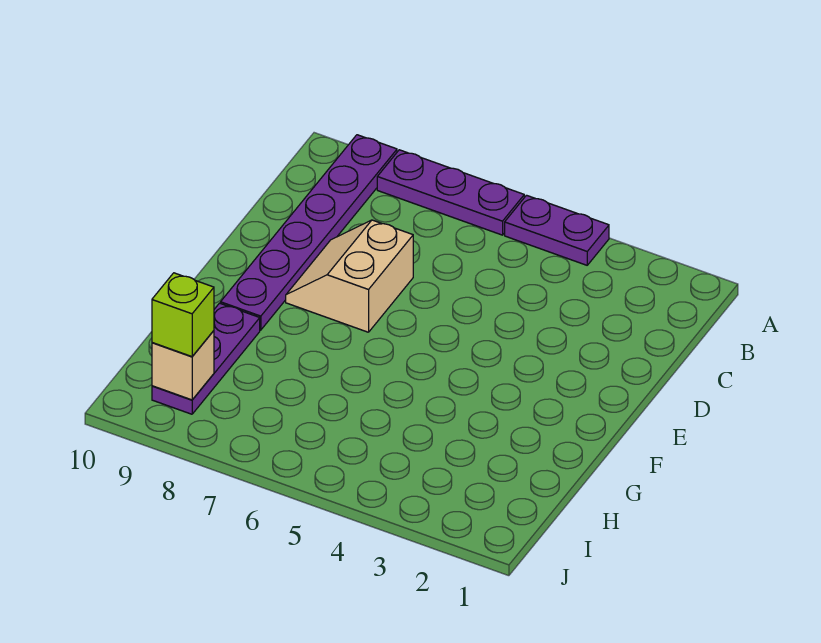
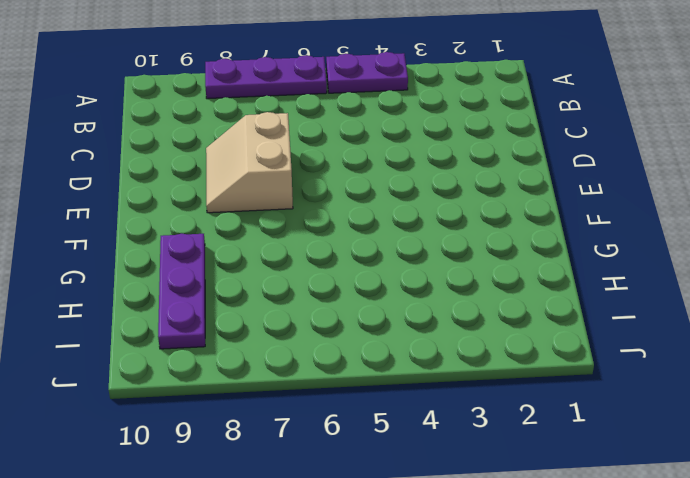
none -> purple 1x6 plate [221,135,397,330]
none -> tan 1x1 brick [152,331,214,400]

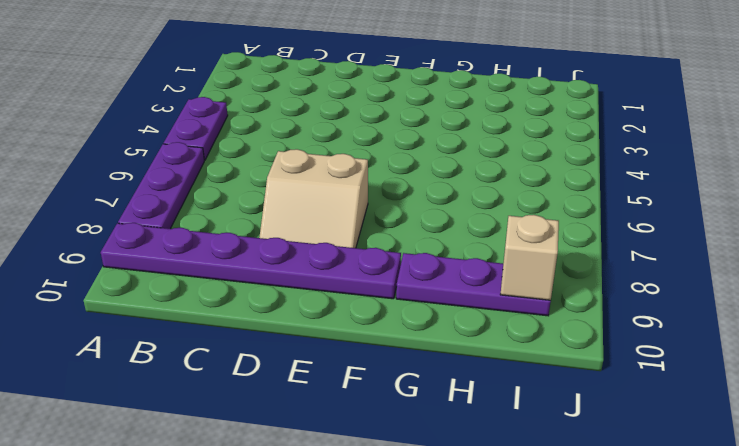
none -> lime 1x1 brick [152,273,214,357]

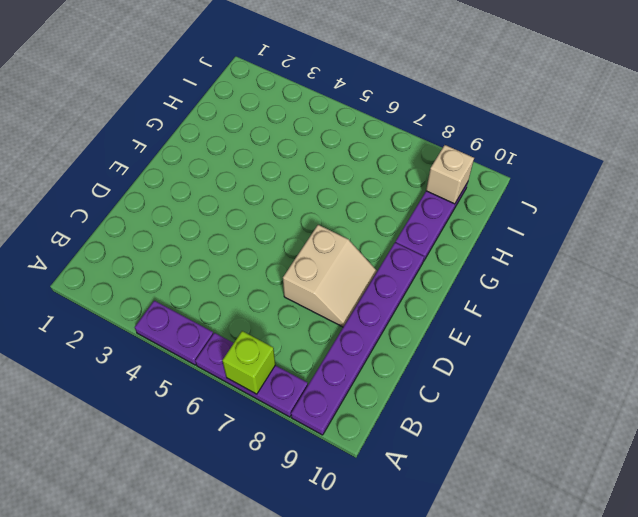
lime 1x1 brick [222,331,275,394] -> lime 1x1 brick moved to [152,273,214,357]

